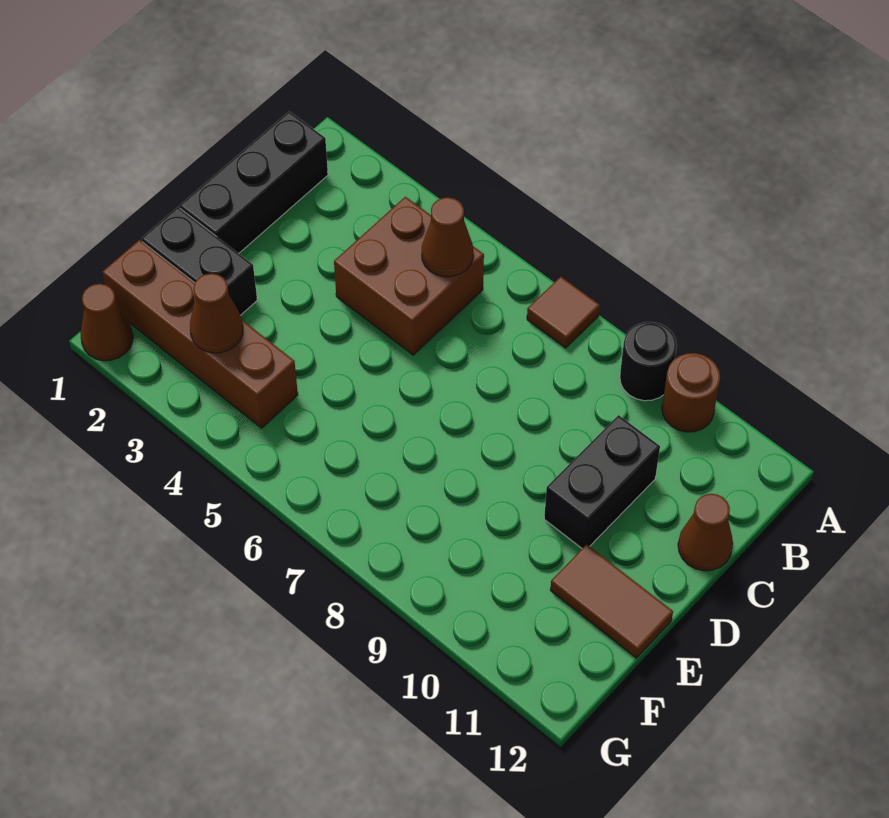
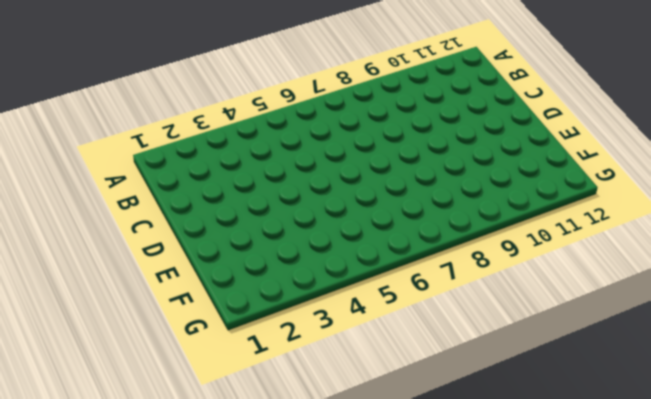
none -> brown 1x1 tile [527,277,600,348]
none -> black 1x1 round brick [620,322,677,401]
none -> brown 1x1 round brick [662,353,720,432]

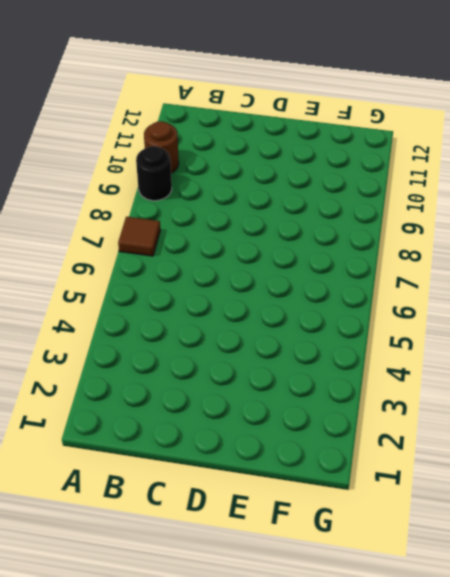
none -> black 1x3 brick [180,111,328,253]
none -> brown 2x2 brick [334,197,484,355]
none -> black 1x2 brick [544,415,660,548]

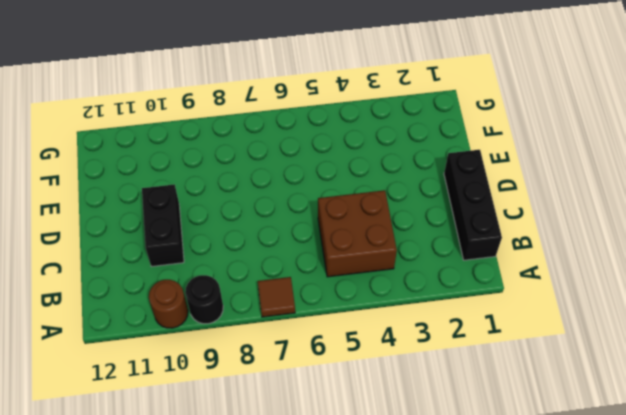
none -> brown 1x1 cone [678,494,733,571]
none -> black 1x2 brick [141,207,257,315]
none -> brown 1x2 tile [550,544,673,658]

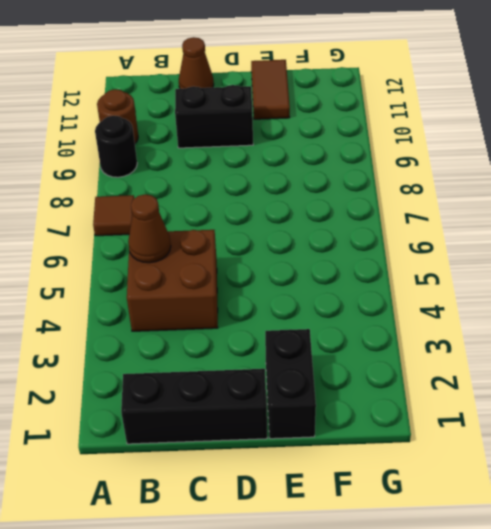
none -> brown 1x4 brick [102,240,298,428]
none -> brown 1x1 cone [81,284,133,361]
none -> brown 1x1 cone [190,274,243,353]

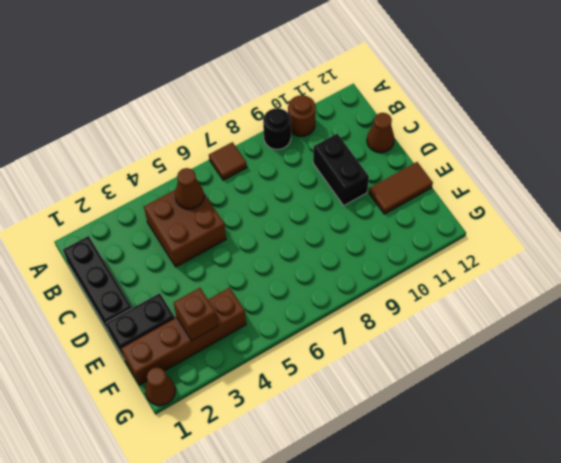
brown 1x1 brick [173,288,218,341] -> brown 1x1 cone [190,274,243,353]

